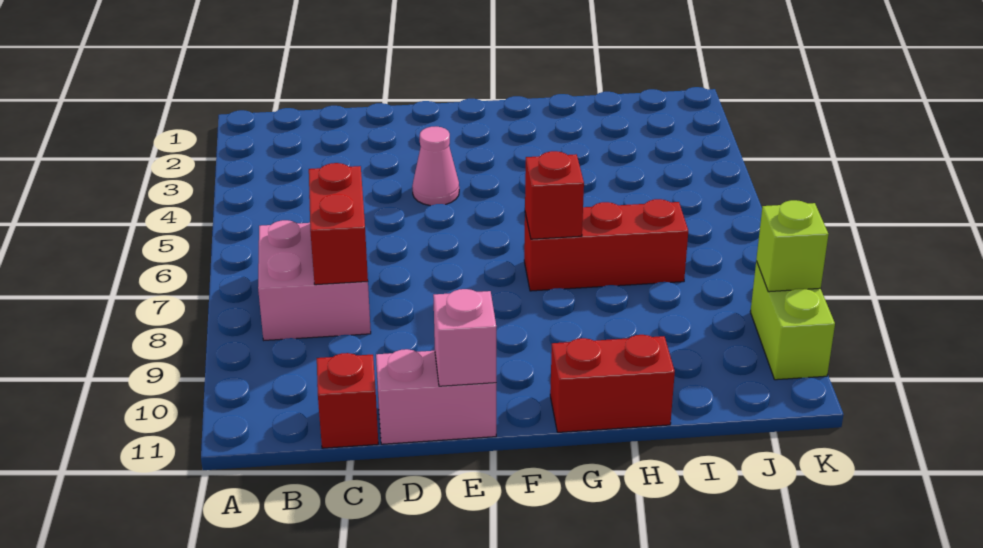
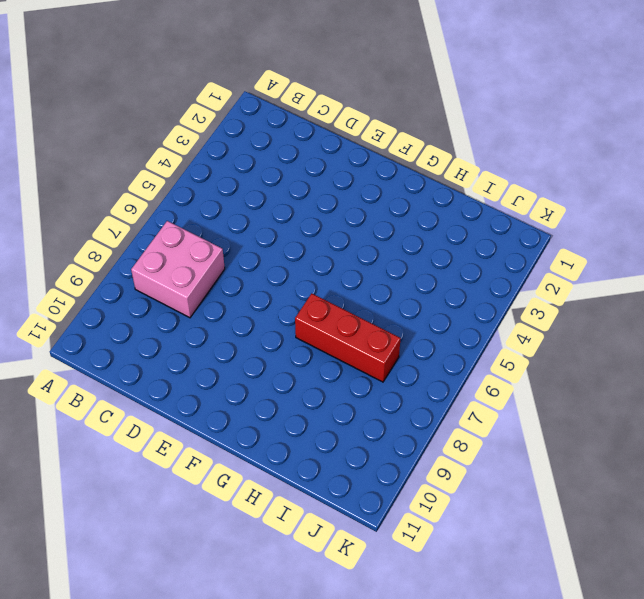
none -> red 1x1 brick [317,353,378,448]
none -> pink 1x2 brick [376,349,496,444]

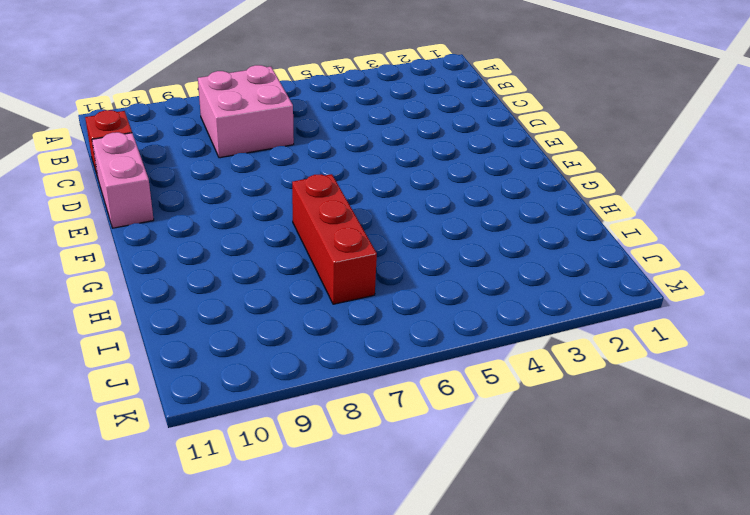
none -> pink 1x1 cone [412,127,459,206]
none -> red 1x2 brick [550,335,675,432]

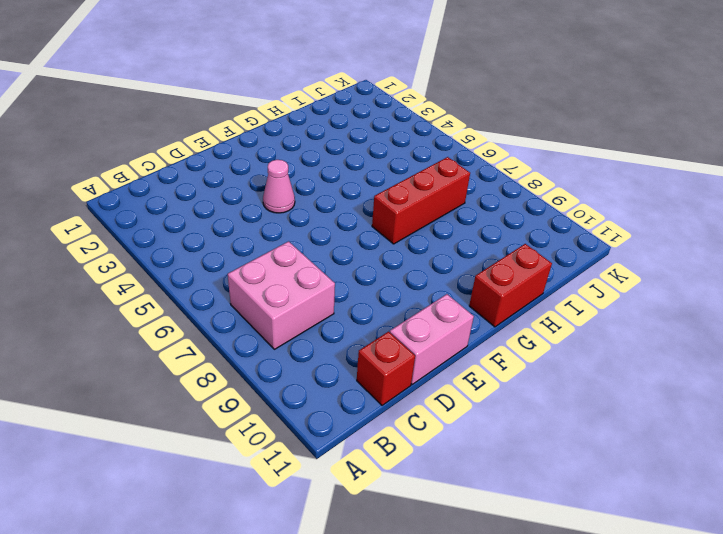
none -> lime 1x2 brick [750,261,835,380]
none -> red 1x2 brick [309,163,368,285]

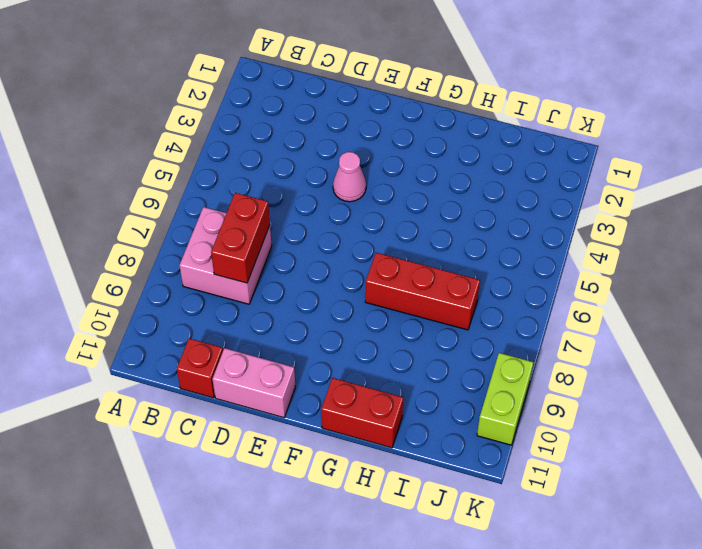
none -> pink 1x1 brick [433,289,496,386]
none -> red 1x1 brick [525,151,584,239]

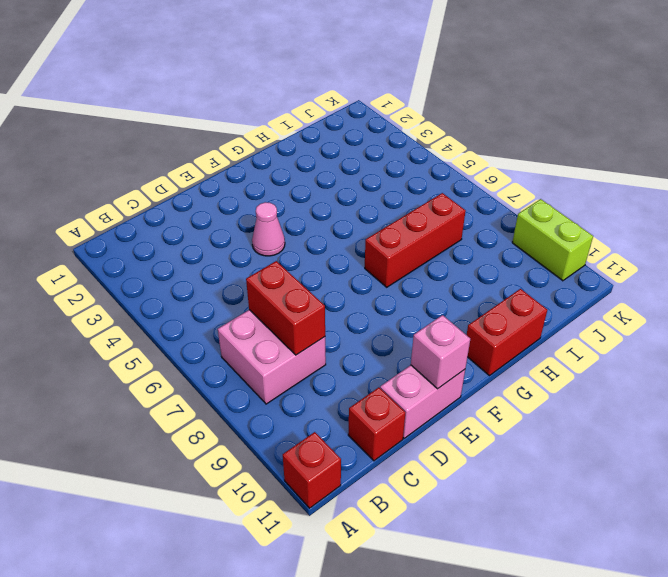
red 1x1 brick [283,432,341,508] -> red 1x1 brick moved to [525,151,584,239]
none -> lime 1x1 brick [756,200,828,292]

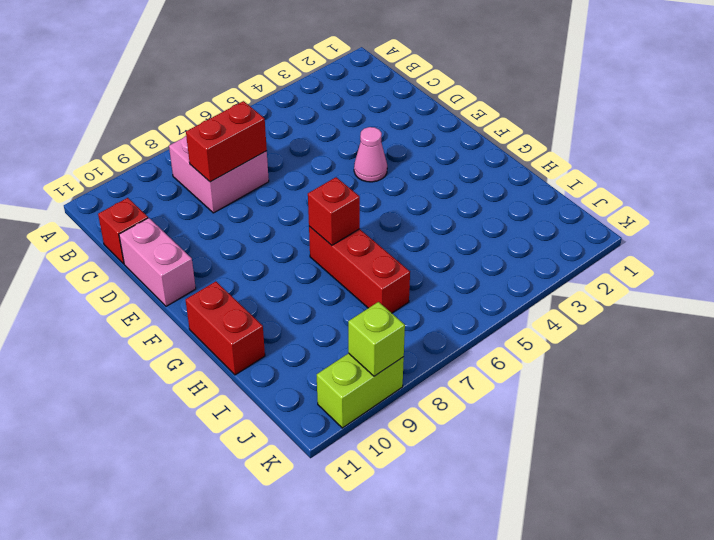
none -> pink 1x1 brick [433,289,496,386]

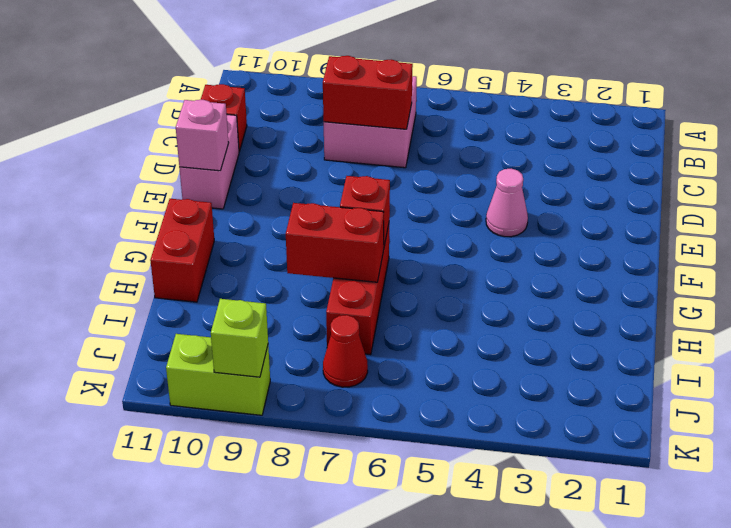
red 1x2 brick [286,203,384,282] -> none
red 1x1 cone [323,315,368,387] -> none

